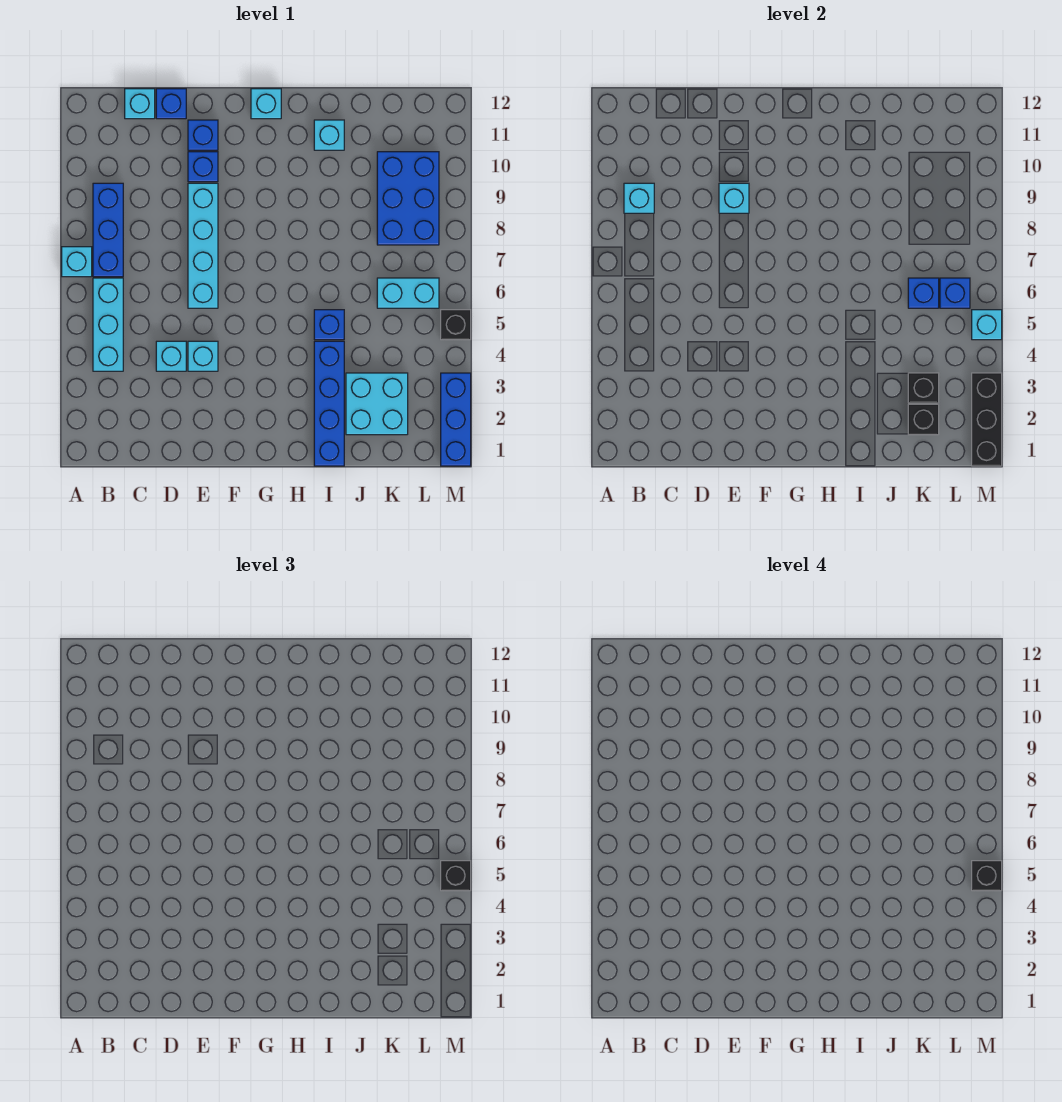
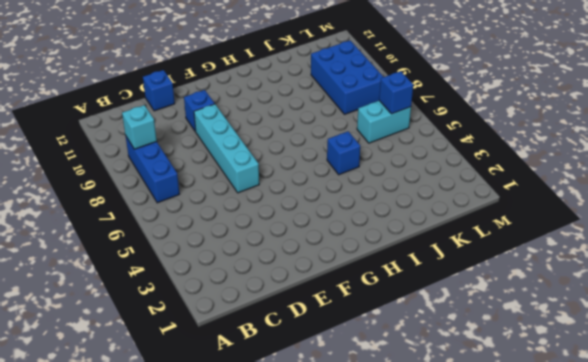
none -> cyan 1x1 brick [62,247,92,277]
none -> cyan 1x3 brick [93,278,123,371]
none -> cyan 1x1 brick [125,89,155,119]

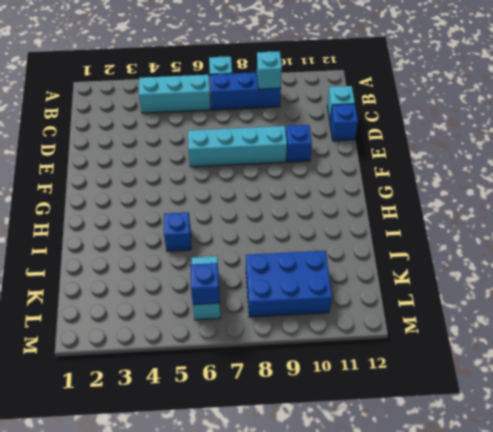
none -> cyan 1x1 brick [156,341,186,371]
none -> cyan 1x1 brick [188,341,218,371]
none -> blue 1x1 brick [188,120,218,150]

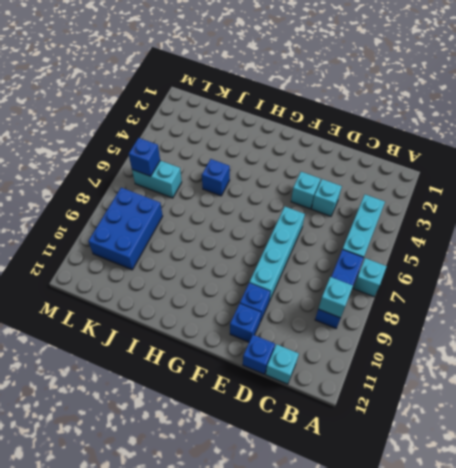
none -> cyan 1x1 brick [251,89,281,119]
none -> blue 1x4 brick [314,341,344,466]
none -> cyan 1x1 brick [314,120,344,150]

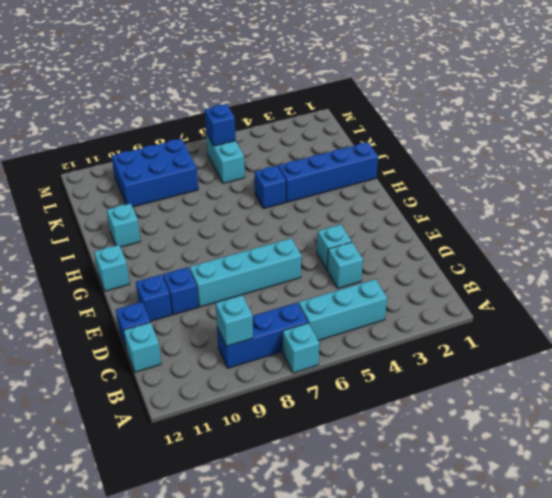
none -> cyan 2x2 brick [346,373,408,435]
none -> blue 1x3 brick [441,373,471,466]
none -> black 1x1 brick [441,310,471,340]

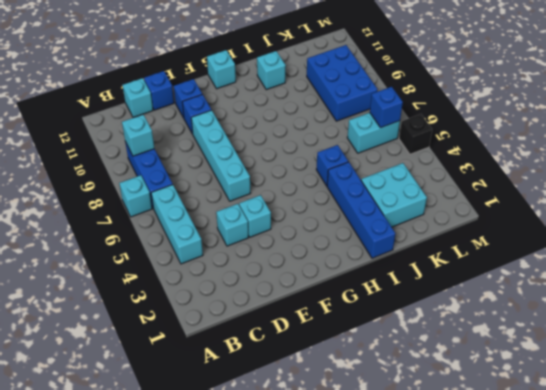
none -> blue 1x3 brick [441,373,471,466]
none -> cyan 1x1 brick [719,183,749,213]
none -> black 1x1 brick [908,404,939,435]

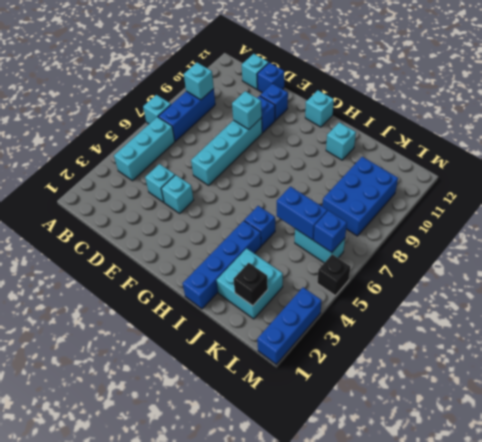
blue 1x2 brick [277,187,327,240] -> blue 1x1 brick [908,278,939,308]
none -> black 1x1 brick [908,373,939,403]
none -> black 1x3 brick [972,373,1002,466]
none -> cyan 1x1 brick [972,310,1002,340]

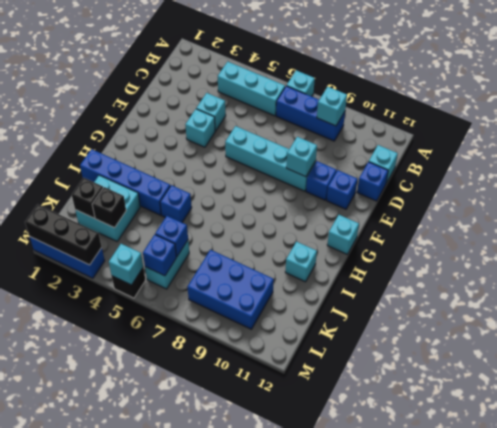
none -> black 1x1 brick [441,861,471,891]
none -> black 1x1 brick [972,861,1002,891]

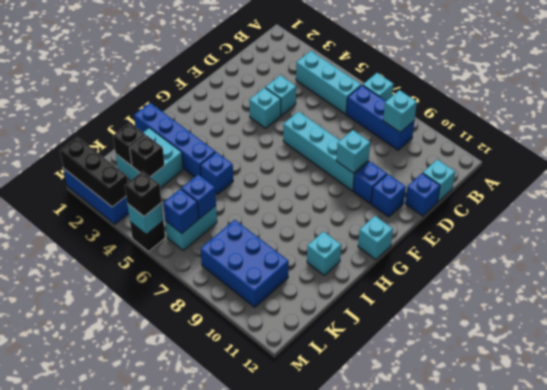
none -> black 1x1 brick [972,861,1002,891]

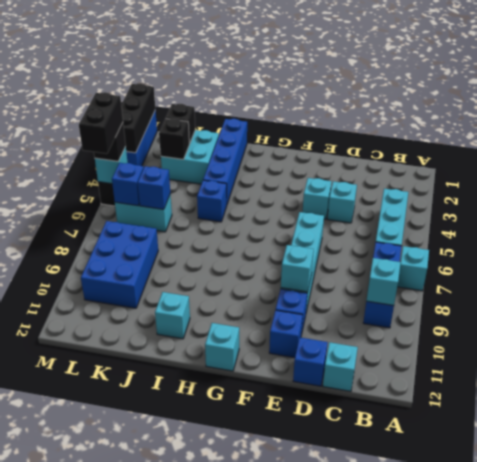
black 1x2 brick [79,92,123,154] -> black 1x1 brick [972,861,1002,891]

